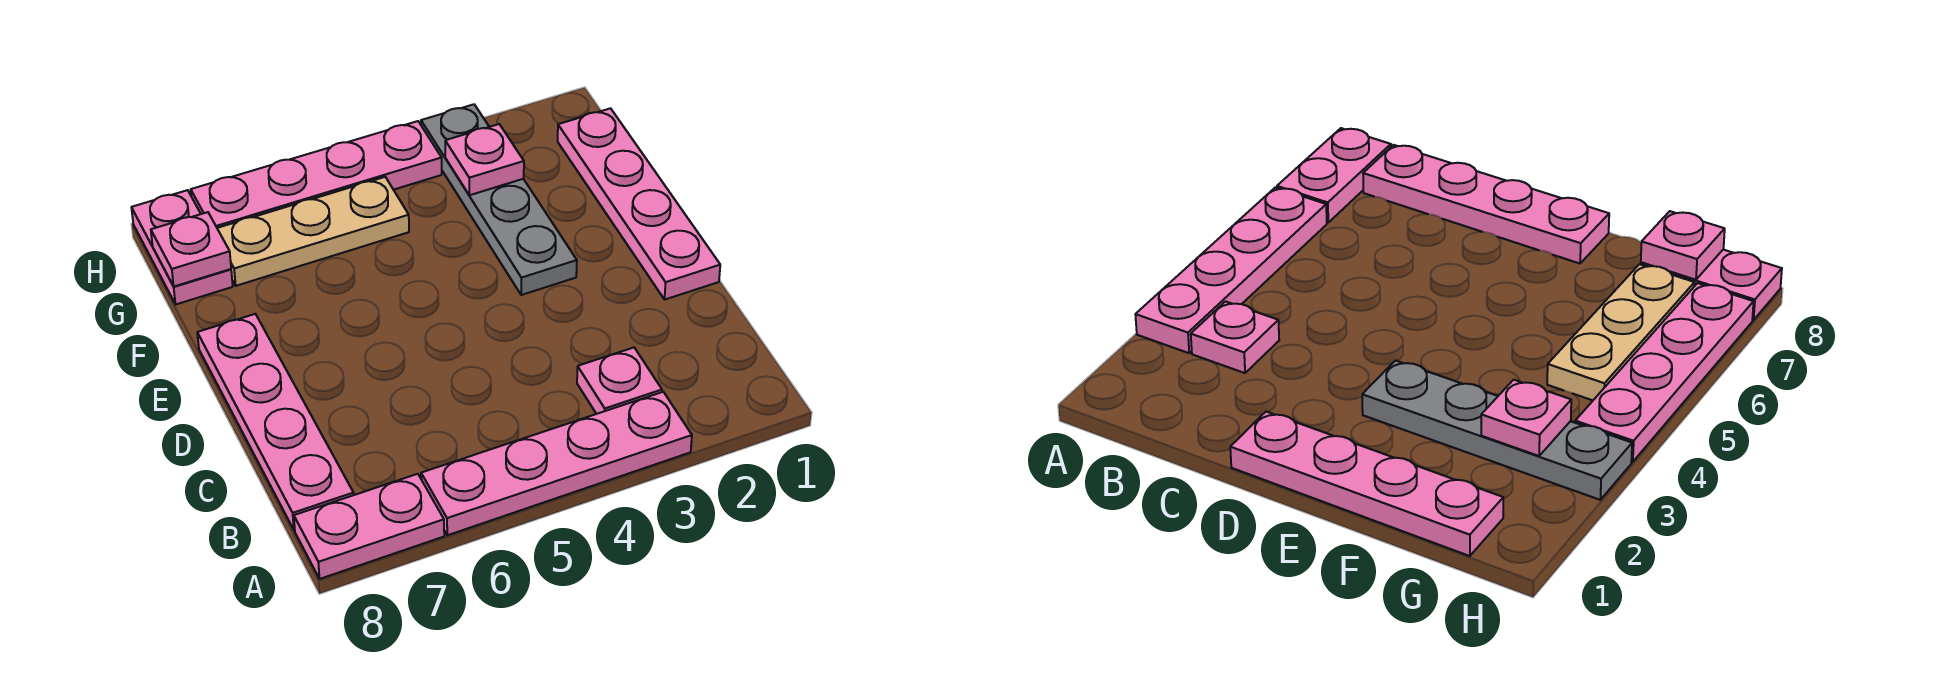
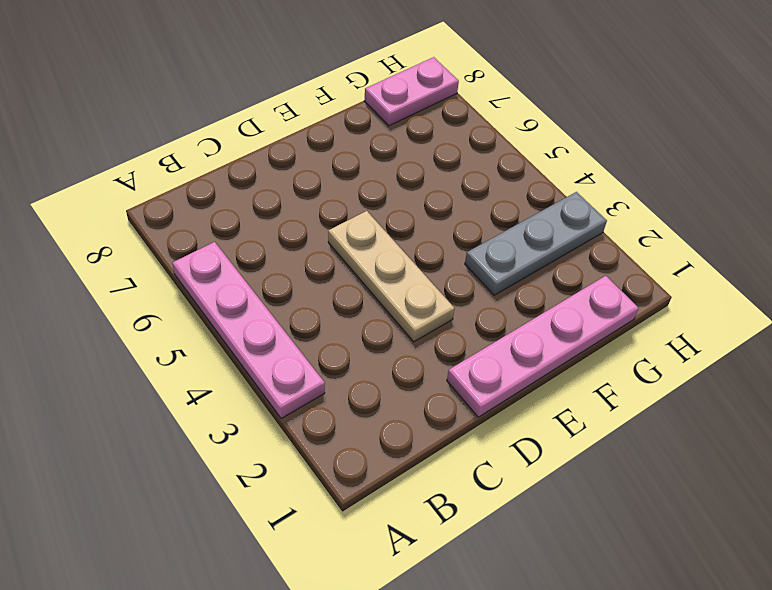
tan 1x3 plate [328,211,455,342] -> tan 1x3 plate moved to [217,177,409,286]
grey 1x3 plate [465,192,607,295] -> grey 1x4 plate [421,104,577,295]
none -> pink 1x2 plate [294,474,444,579]
none -> pink 1x1 plate [577,348,662,414]

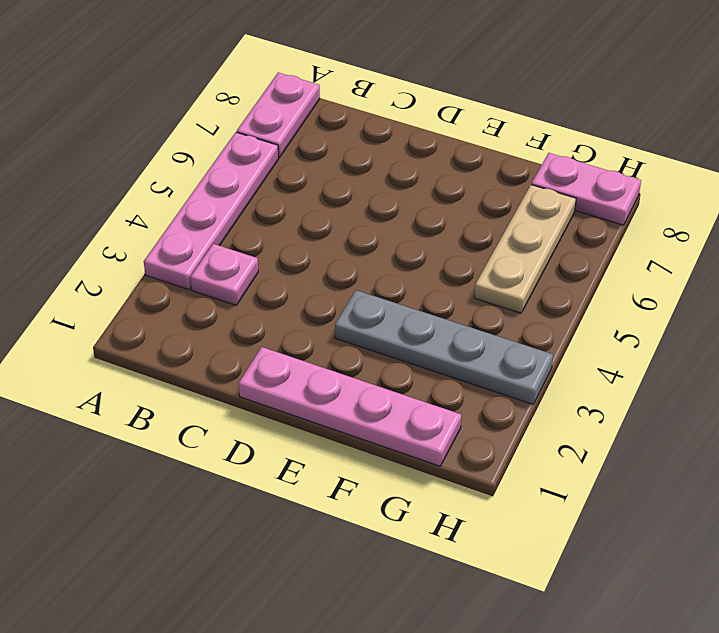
none -> pink 1x4 plate [197,314,354,530]
none -> pink 1x4 plate [191,121,442,228]

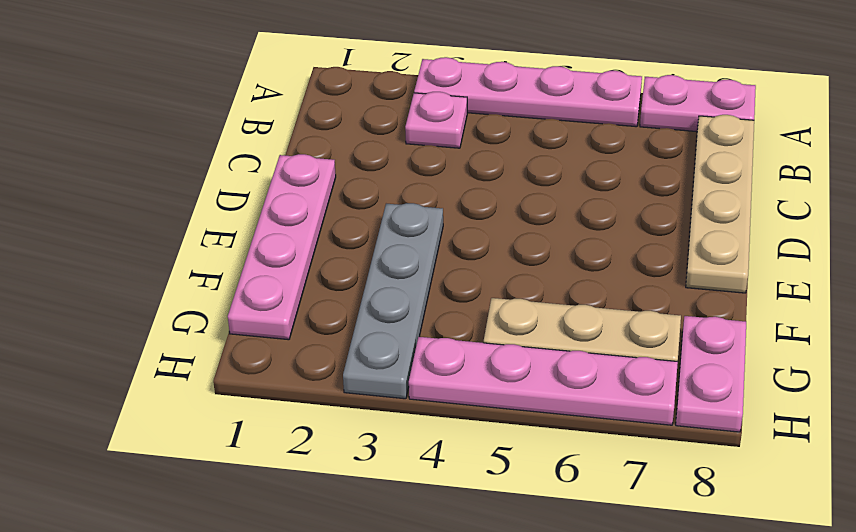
tan 1x4 plate [686,115,754,293] -> pink 1x4 plate [197,314,354,530]
none -> pink 1x1 plate [445,124,524,195]
none -> pink 1x1 plate [151,212,231,286]

